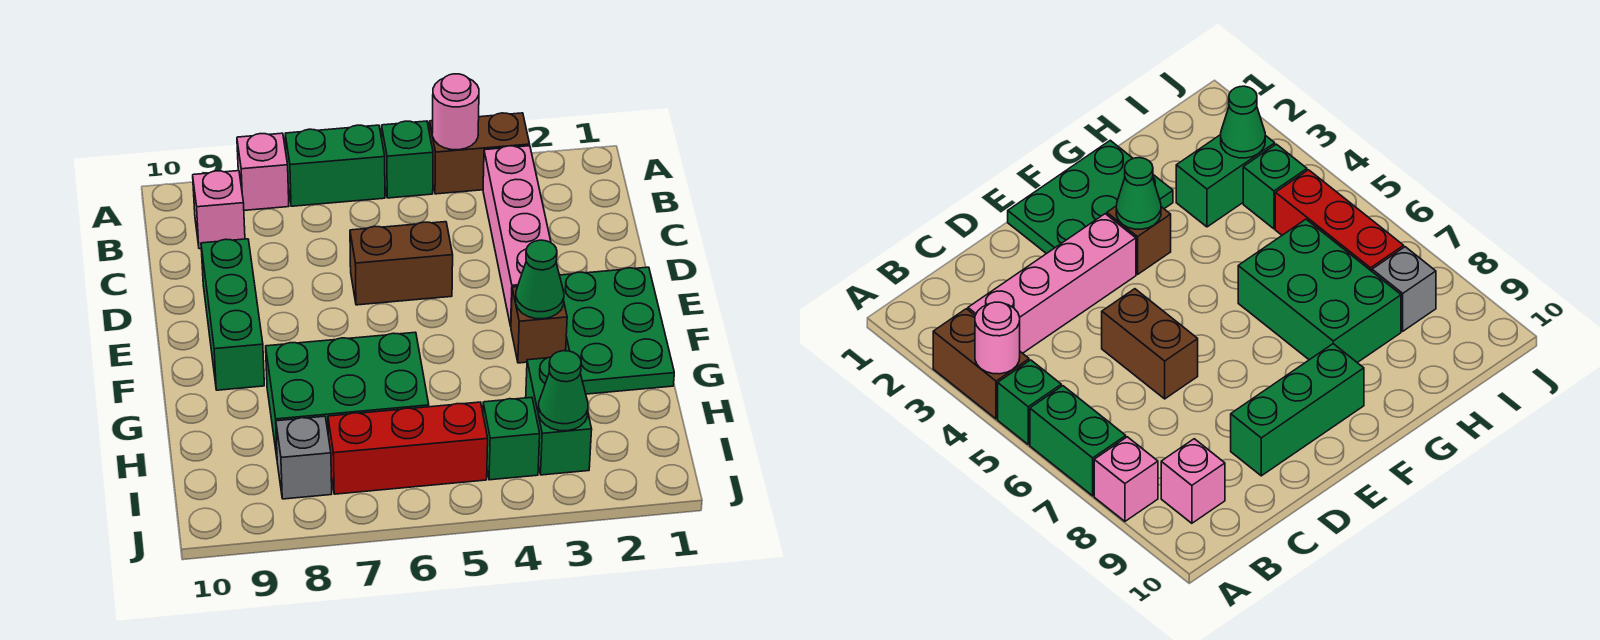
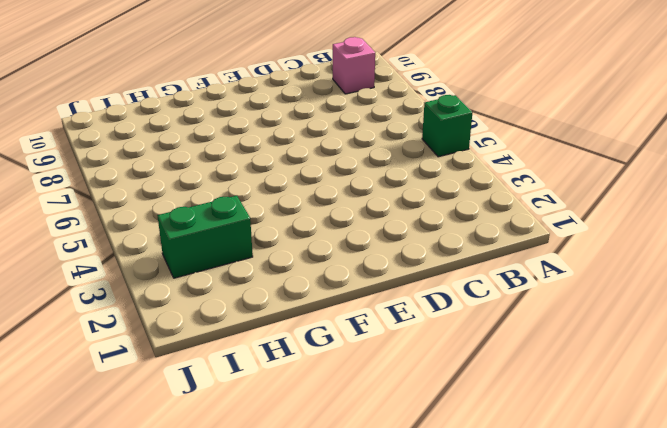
none -> brown 1x2 brick [429,113,530,194]
none -> green 1x2 brick [285,125,385,206]
none -> pink 1x1 brick [237,133,289,210]

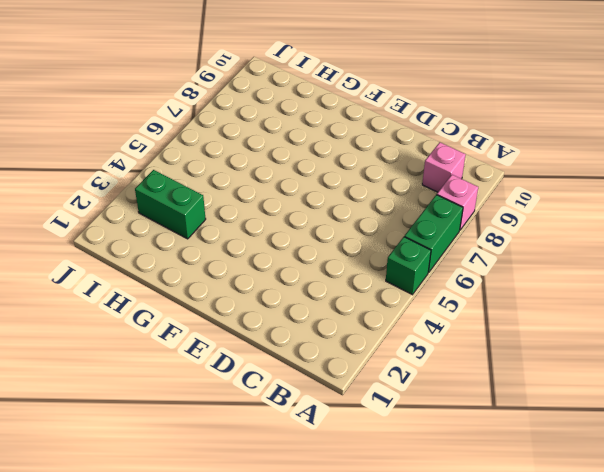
none -> brown 1x2 brick [429,113,530,194]
none -> pink 1x4 brick [483,146,551,326]
none -> brown 1x2 brick [350,222,453,305]

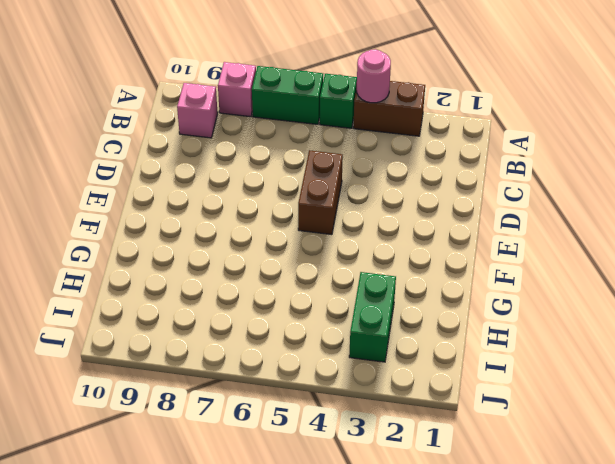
brown 1x2 brick [298,150,343,235] -> brown 1x2 brick turned to [350,222,453,305]
none -> pink 1x4 brick [483,146,551,326]
none -> green 1x3 brick [201,239,264,390]
none -> green 2x3 plate [560,267,674,394]

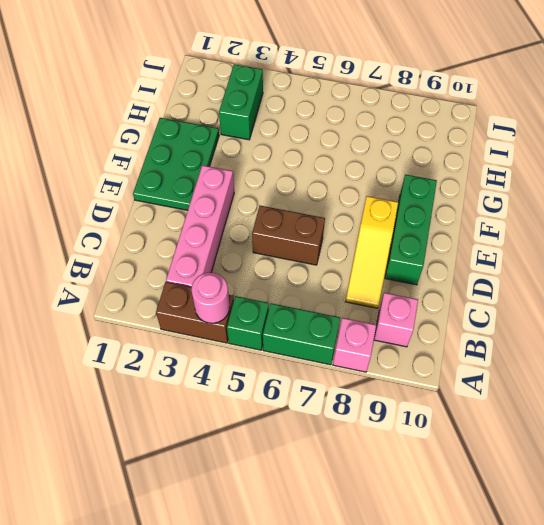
yellow 1x3 slope [346,196,398,308] -> none
none -> brown 1x1 brick [511,287,567,363]
none -> green 2x3 brick [266,332,429,456]
none -> green 1x1 brick [483,397,540,480]

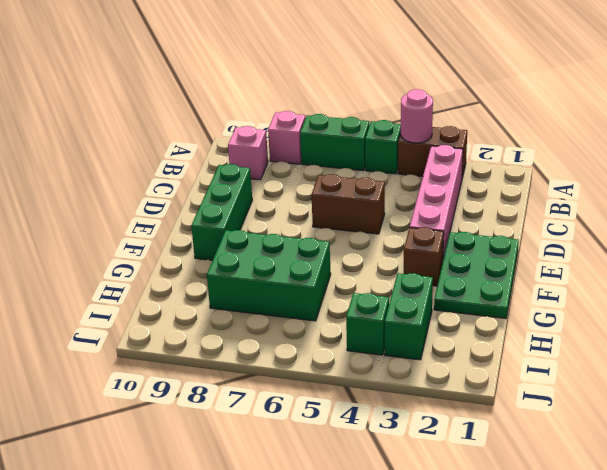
none -> red 1x3 brick [328,402,488,494]
none -> grey 1x1 brick [276,416,332,499]
none -> green 1x1 cone [516,240,564,319]

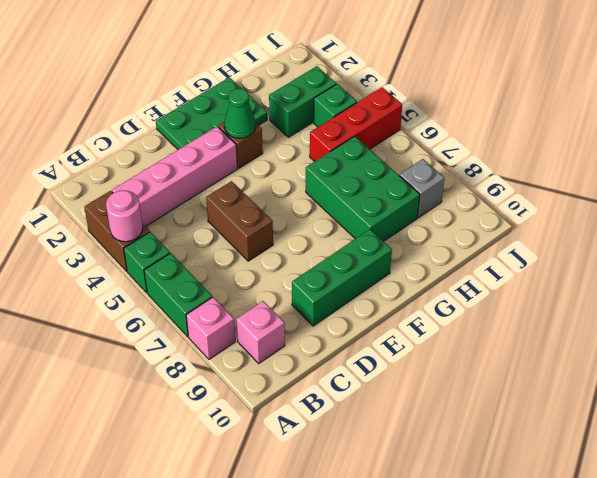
red 1x3 brick [310,87,402,162] -> red 1x3 brick turned to [328,402,488,494]
none -> green 1x1 cone [538,351,588,431]

